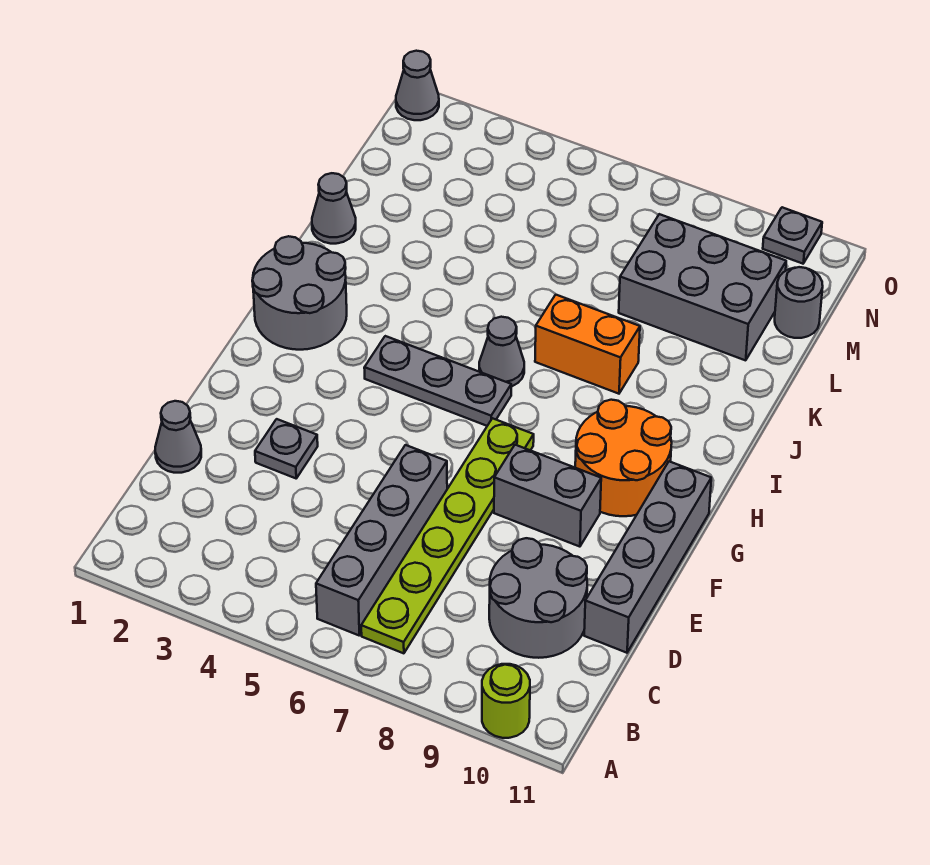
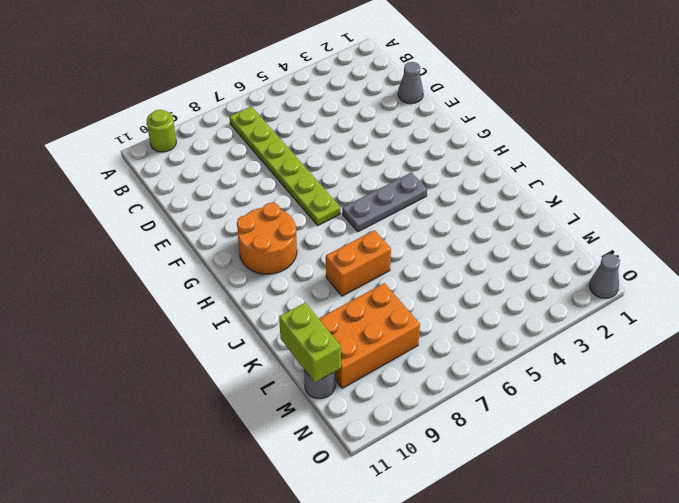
orange 2x3 brick [319,283,420,388] -> grey 2x3 brick [619,214,786,360]
lime 1x2 brick [279,303,341,382] -> none
none -> grey 1x4 brick [316,445,447,635]
none -> grey 2x2 round brick [489,538,587,658]
none -> grey 1x4 brick [584,461,711,653]

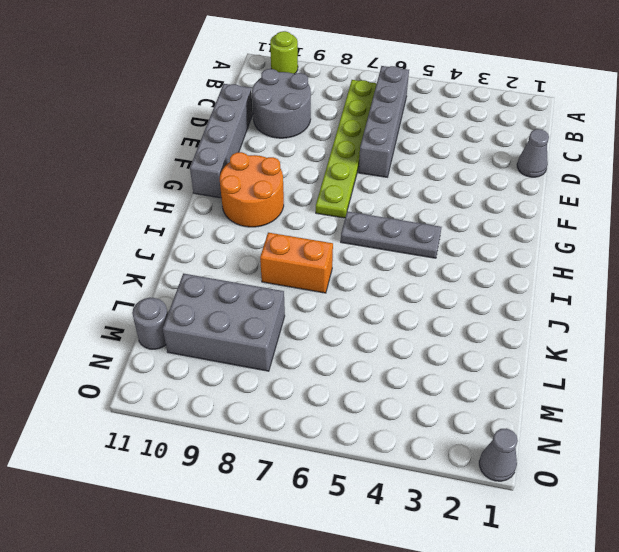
none -> grey 1x1 plate [255,419,318,478]
none -> grey 1x2 brick [494,445,601,547]
none -> grey 2x2 round brick [252,236,347,350]

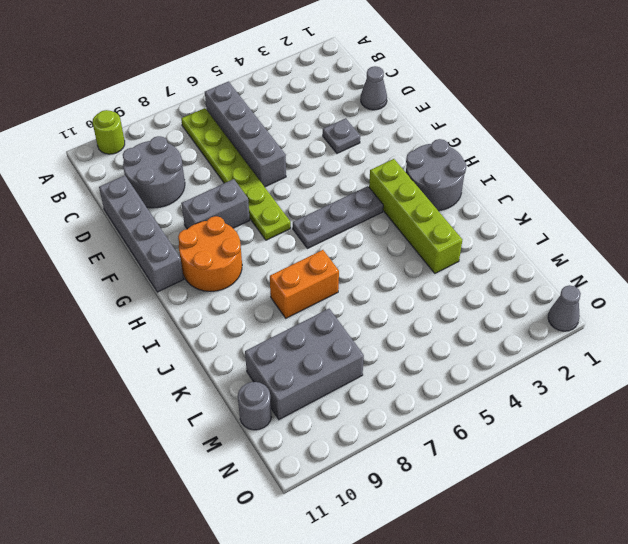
lime 1x4 brick [369,159,462,273] -> none
none -> grey 1x1 cone [479,317,524,386]
none -> grey 1x1 cone [312,173,356,244]
none -> grey 1x1 plate [763,207,822,264]

